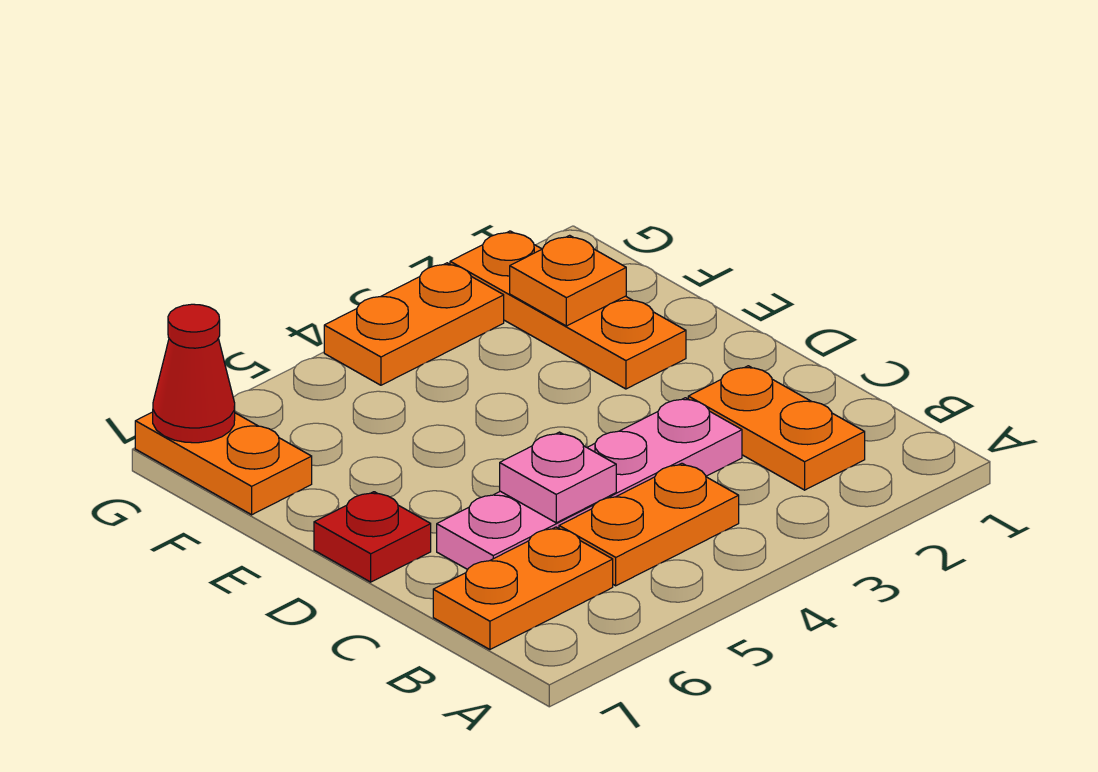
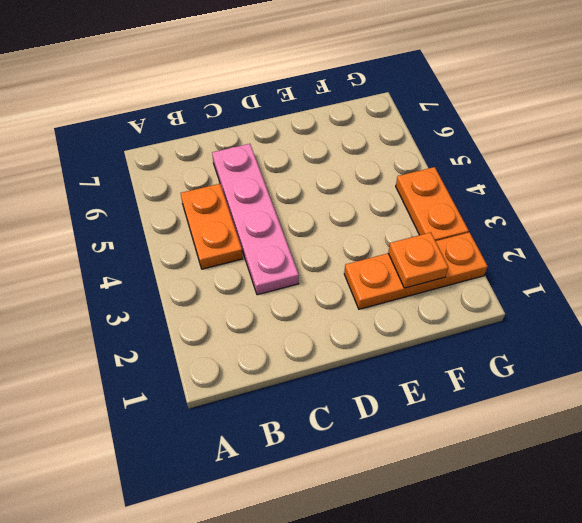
none -> orange 1x2 plate [688,366,865,490]
none -> orange 1x2 plate [433,527,613,649]

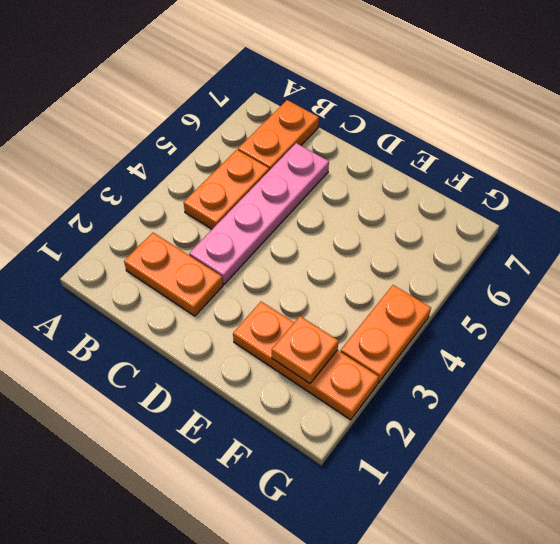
none -> red 1x1 plate [314,492,431,582]
none -> orange 1x2 plate [135,412,312,515]

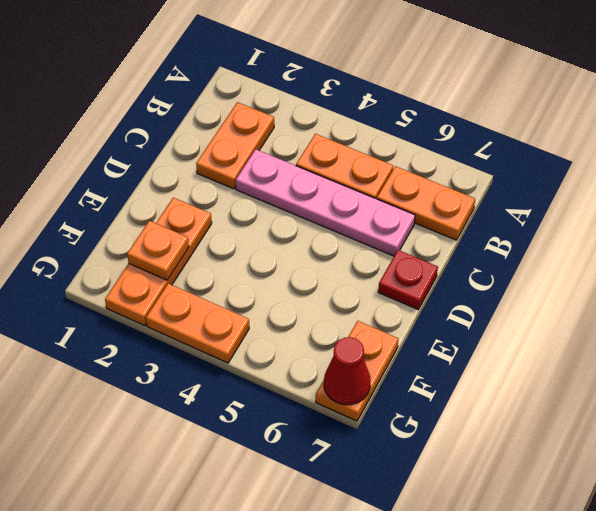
none -> pink 1x1 plate [500,432,616,523]

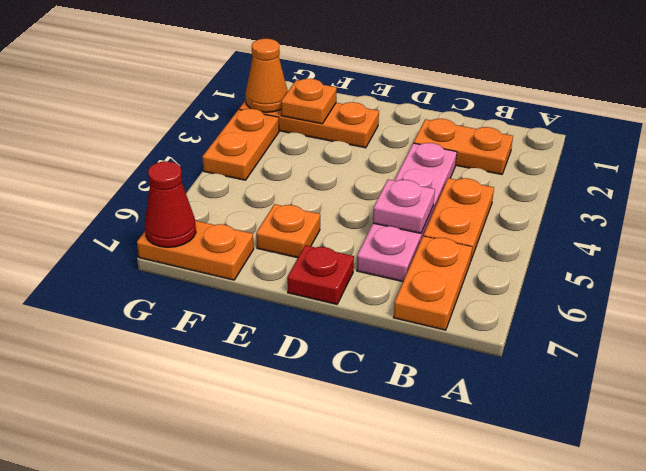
orange 1x1 plate [256,204,320,258] -> none
orange 1x1 cone [246,39,288,112] -> none

